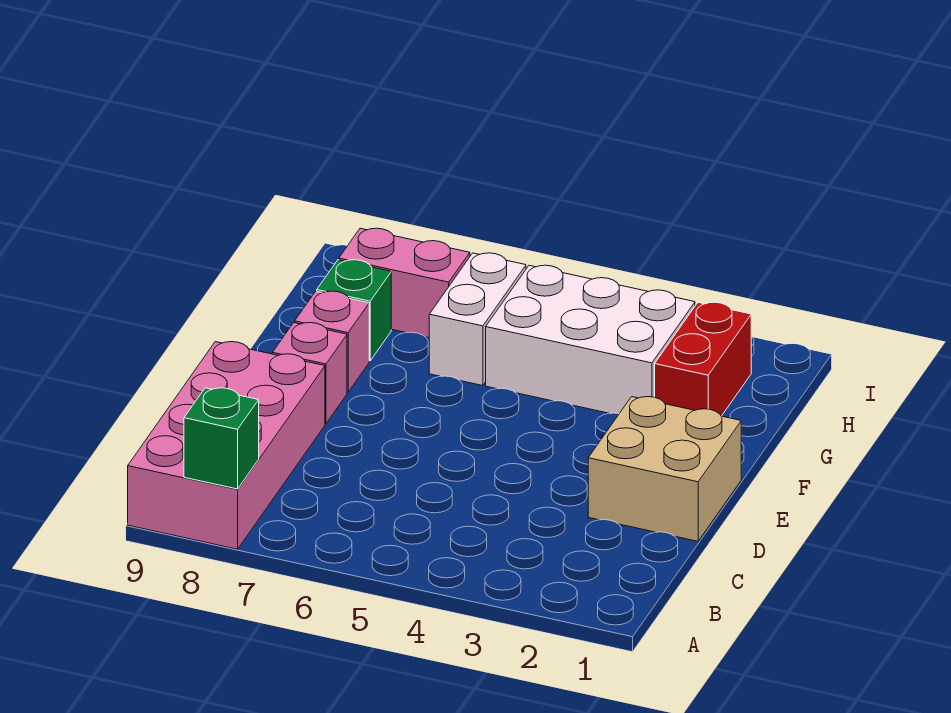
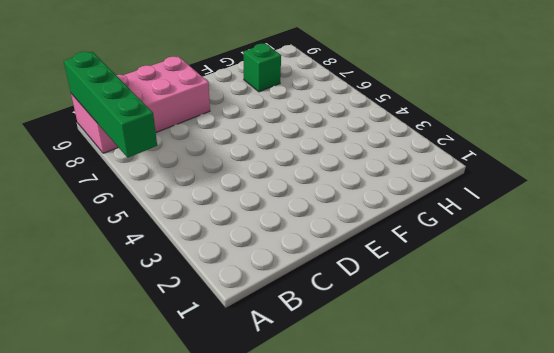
green 1x4 brick [64,52,157,158] -> green 1x1 brick [184,388,259,489]
none -> tan 2x2 brick [588,397,741,541]
none -> pink 1x1 brick [272,323,347,424]

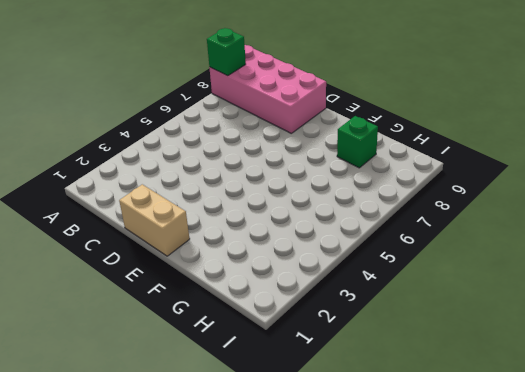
tan 1x2 brick [119,184,190,256] -> tan 2x2 brick [588,397,741,541]
none -> pink 1x1 brick [272,323,347,424]
none -> pink 1x1 brick [295,291,369,392]

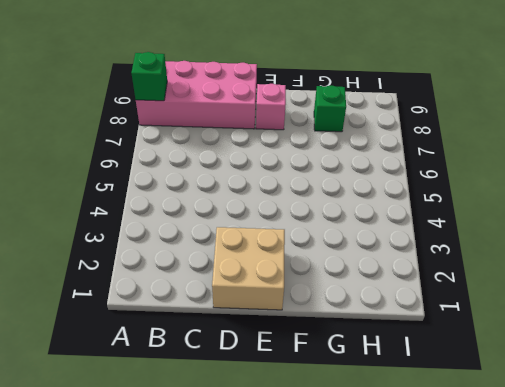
none -> pink 1x1 brick [295,291,369,392]
none -> red 1x2 brick [655,302,751,416]

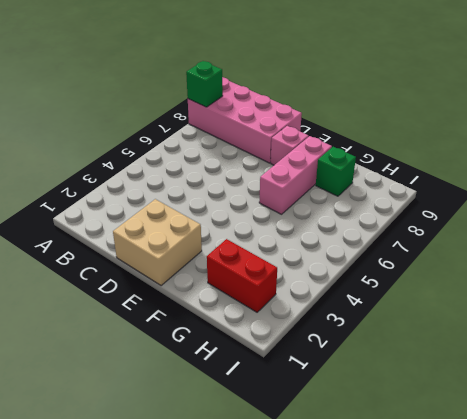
pink 1x3 brick [259,136,332,214] -> pink 1x1 brick [295,291,369,392]
none -> white 2x3 brick [486,265,695,414]
none -> white 1x2 brick [429,253,526,386]

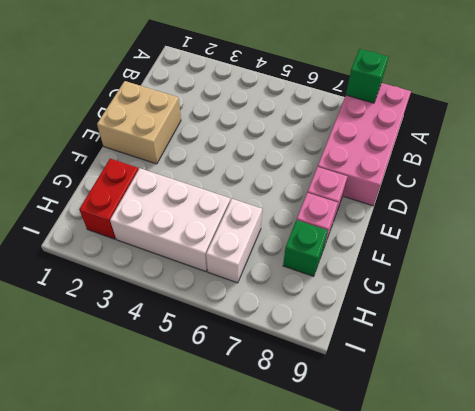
none -> pink 1x2 brick [339,228,470,338]

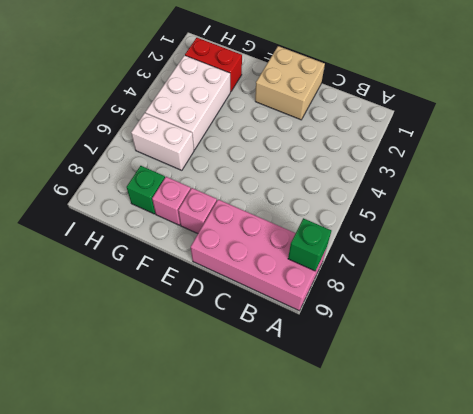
none -> pink 1x2 brick [339,228,470,338]

